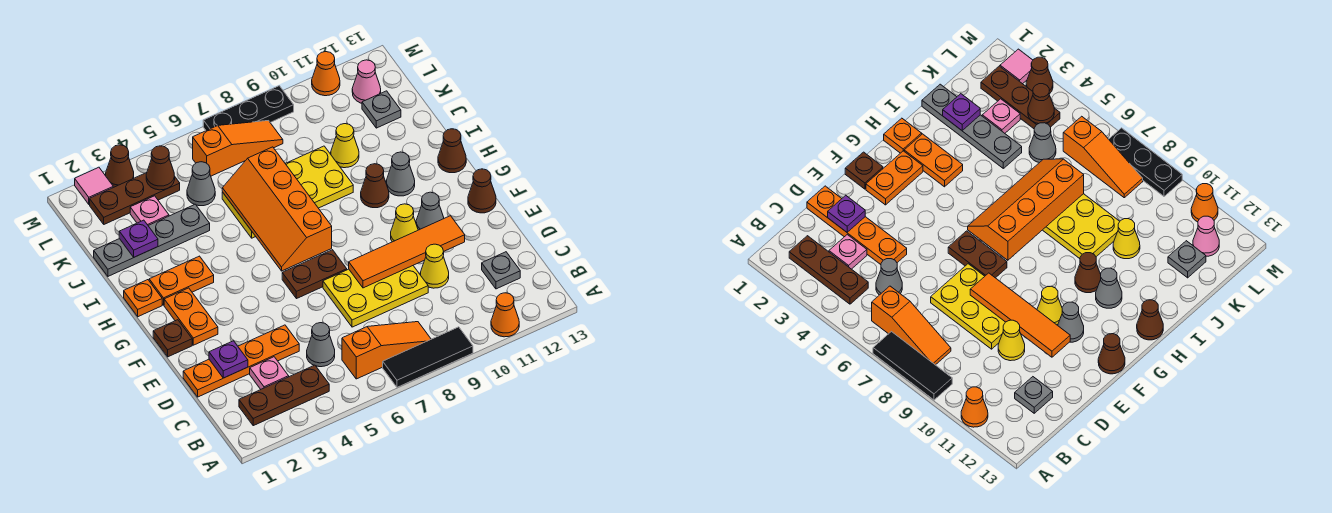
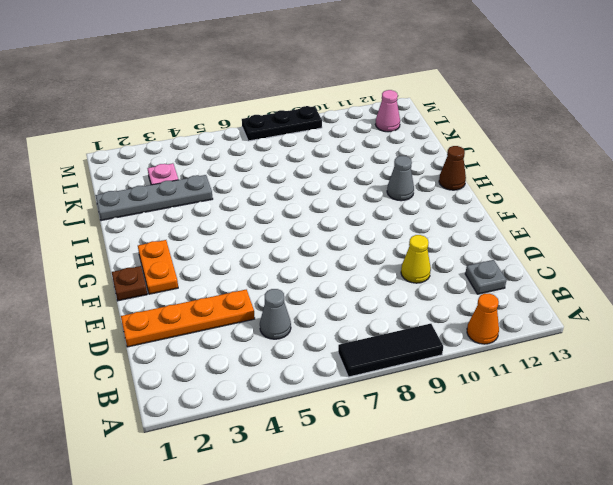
none -> brown 1x3 plate [239,365,329,426]
none -> orange 1x3 slope [342,322,431,379]
none -> pink 1x1 plate [250,357,289,389]
none -> yellow 2x3 plate [323,266,428,327]

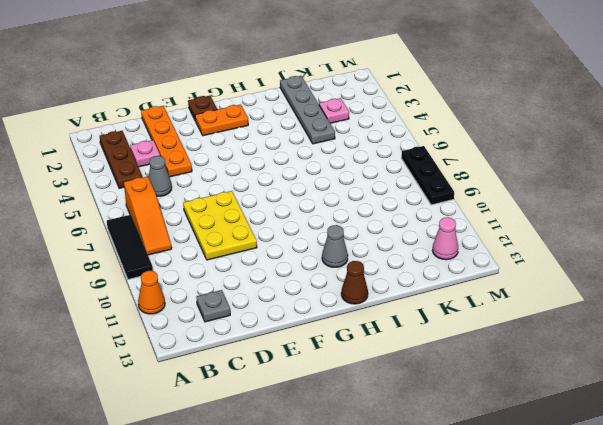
none -> yellow 1x1 cone [420,244,449,288]
none -> brown 1x2 plate [282,250,347,299]
none -> yellow 1x1 cone [391,204,418,242]
none -> grey 1x1 cone [416,192,444,230]

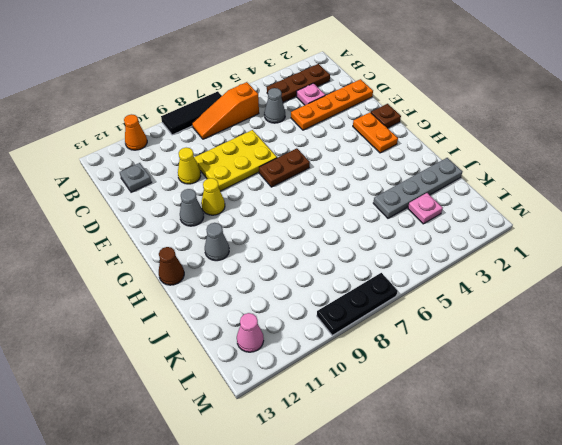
none -> brown 1x1 cone [468,169,496,213]
none -> orange 1x1 plate [124,280,162,317]
none -> orange 1x2 plate [149,256,214,305]
none -> brown 1x1 cone [361,164,389,208]

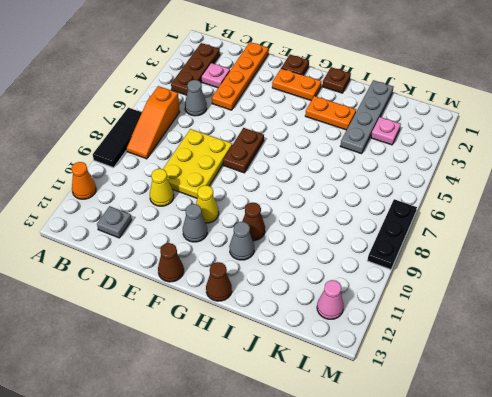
brown 1x1 plate [322,67,351,93] -> orange 1x1 plate [124,280,162,317]
orange 1x2 plate [305,96,356,130] -> orange 1x2 plate turned to [149,256,214,305]
none -> yellow 2x4 plate [222,146,353,238]
none -> yellow 1x1 cone [331,124,359,168]
none -> grey 1x1 cone [187,162,215,206]
none -> grey 1x1 plate [362,91,401,128]

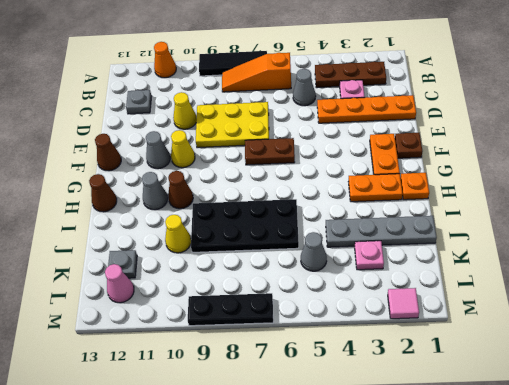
black 2x4 plate [191,199,299,252] -> yellow 2x4 plate [222,146,353,238]
none -> brown 1x3 plate [90,173,180,224]
none -> orange 1x3 slope [193,121,283,176]
none -> brown 1x1 cone [106,145,134,187]
none -> orange 1x1 cone [312,52,340,96]

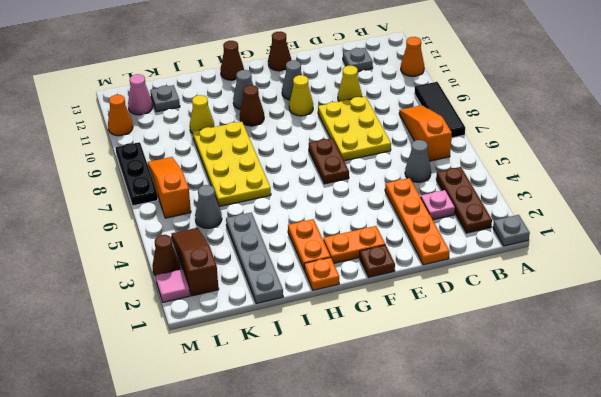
grey 1x1 plate [493,215,530,246] -> none
brown 1x3 slope [171,228,219,296] -> brown 1x3 plate [90,173,180,224]
none -> pink 1x1 plate [130,196,169,225]
none -> purple 1x1 plate [209,341,248,378]
none -> orange 1x4 tile [349,216,465,288]
none -> orange 2x4 slope [222,147,332,271]

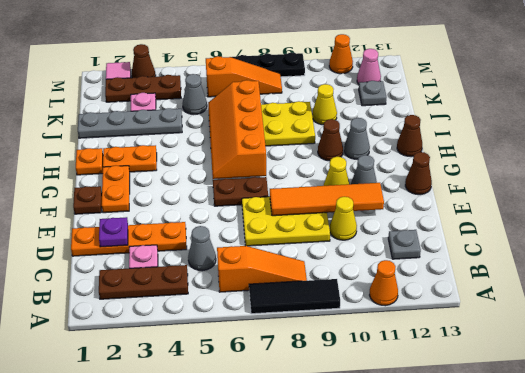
none -> purple 1x1 plate [119,220,158,257]
none -> brown 1x1 cone [146,146,175,190]

